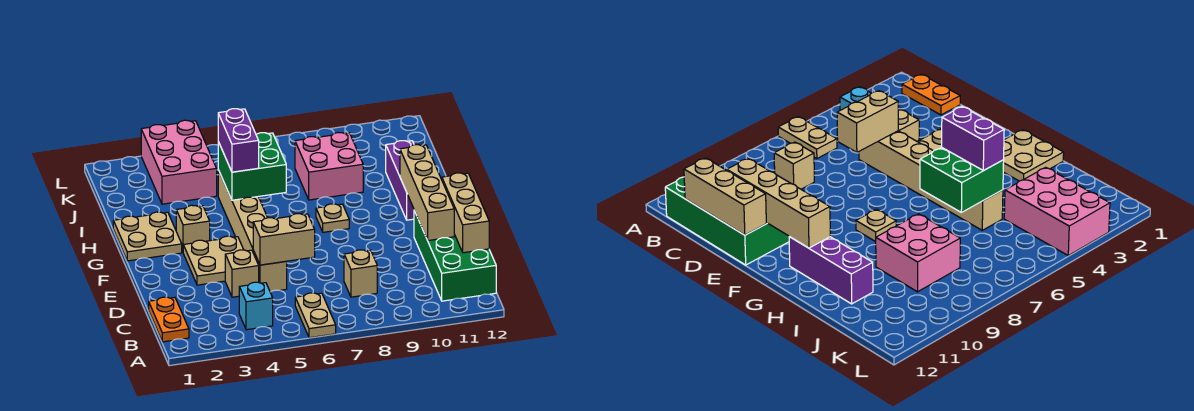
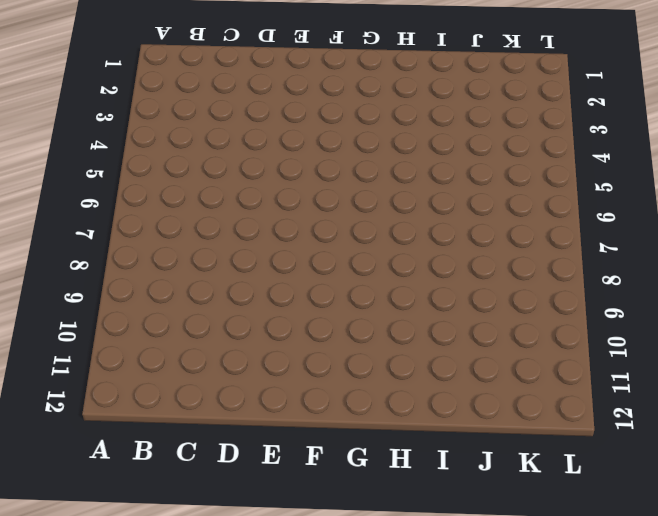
none -> tan 1x2 plate [295,293,336,338]
none -> orange 1x2 plate [149,297,189,342]
none -> cyan 1x1 brick [239,282,273,330]

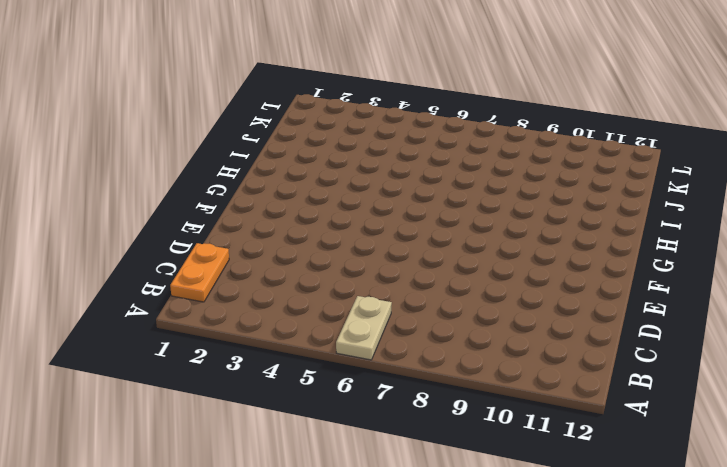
none -> cyan 1x1 brick [239,282,273,330]
none -> green 2x4 brick [414,211,496,301]
none -> tan 1x1 brick [344,250,377,297]

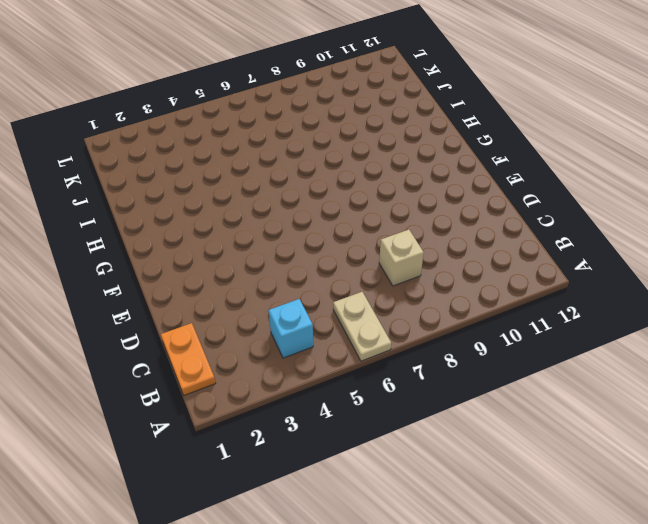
none -> green 2x4 brick [414,211,496,301]
none -> tan 1x1 brick [225,250,259,297]
none -> tan 1x6 brick [218,170,287,292]

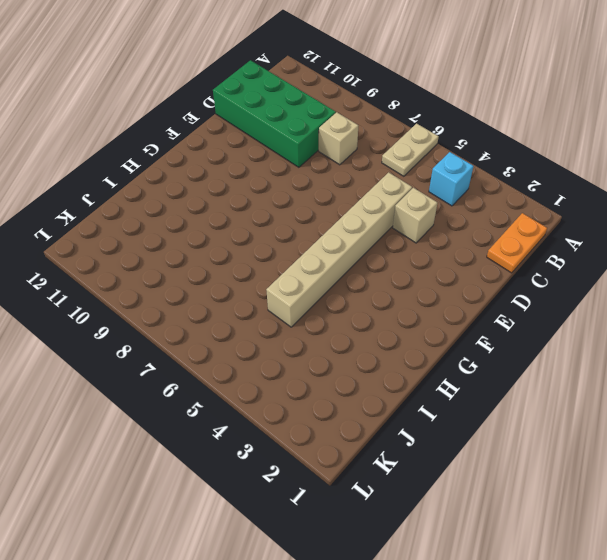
green 2x4 brick [213,60,336,167] -> green 2x4 brick turned to [414,211,496,301]
none -> tan 2x2 plate [183,236,244,285]
none -> tan 2x2 plate [113,212,182,261]
none -> tan 1x1 brick [176,205,210,252]

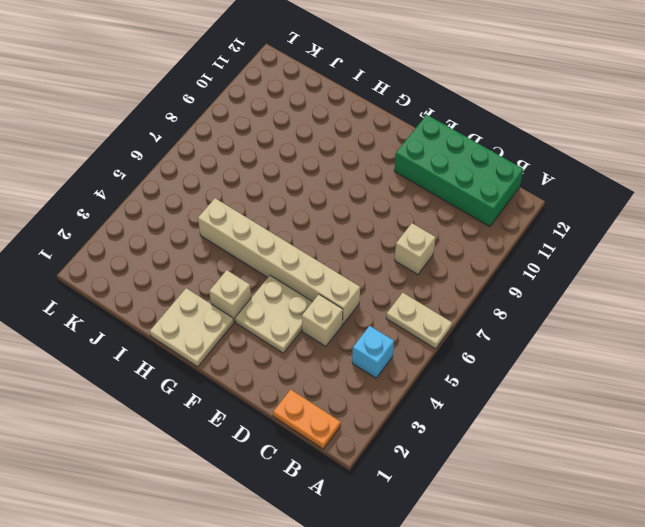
none -> tan 1x1 plate [316,204,349,232]
none -> purple 1x3 brick [386,141,414,220]
none -> pink 2x2 brick [295,133,363,200]

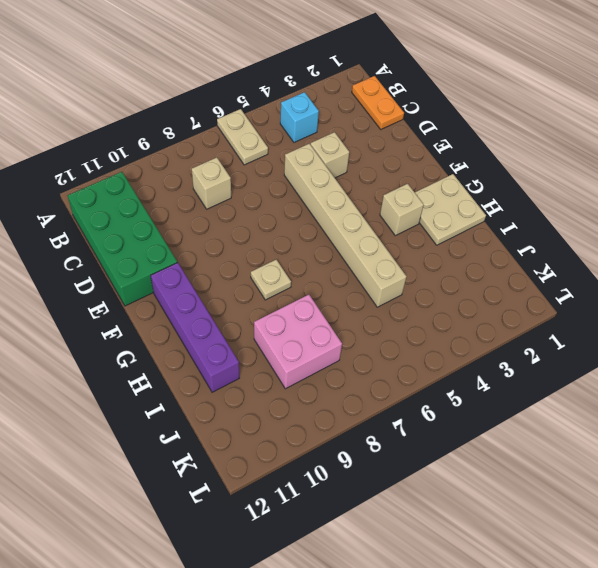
purple 1x4 brick [151,262,239,392] -> purple 1x3 brick [386,141,414,220]
none -> tan 2x2 plate [183,236,244,285]
none -> pink 2x3 brick [141,120,217,204]
none -> tan 1x3 brick [442,173,489,253]

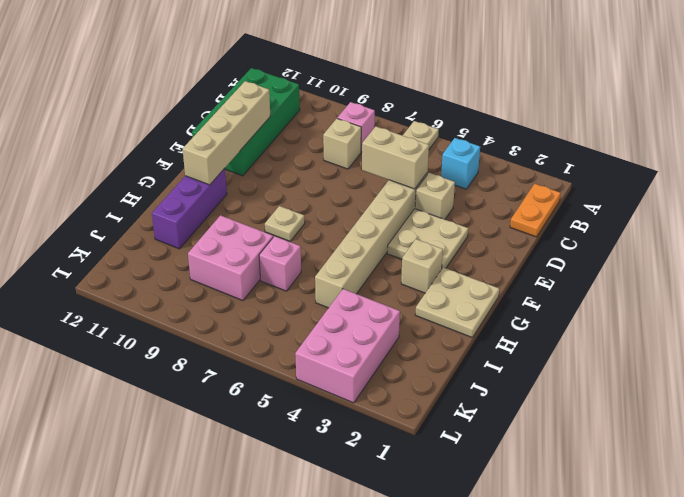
pink 1x1 brick [337,102,375,152] -> none
pink 1x1 brick [259,236,301,291] -> none
none -> tan 1x3 brick [442,173,489,253]
none -> green 2x2 brick [218,133,286,200]
none -> purple 1x2 brick [218,109,259,172]

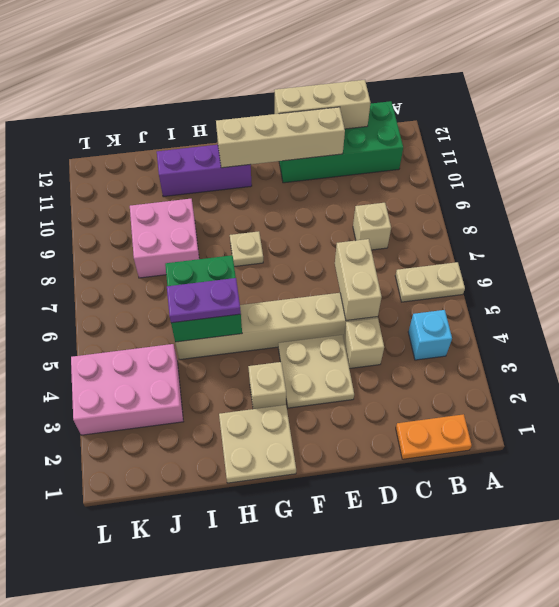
purple 1x2 plate [167,278,241,323] -> purple 1x2 brick [218,109,259,172]

